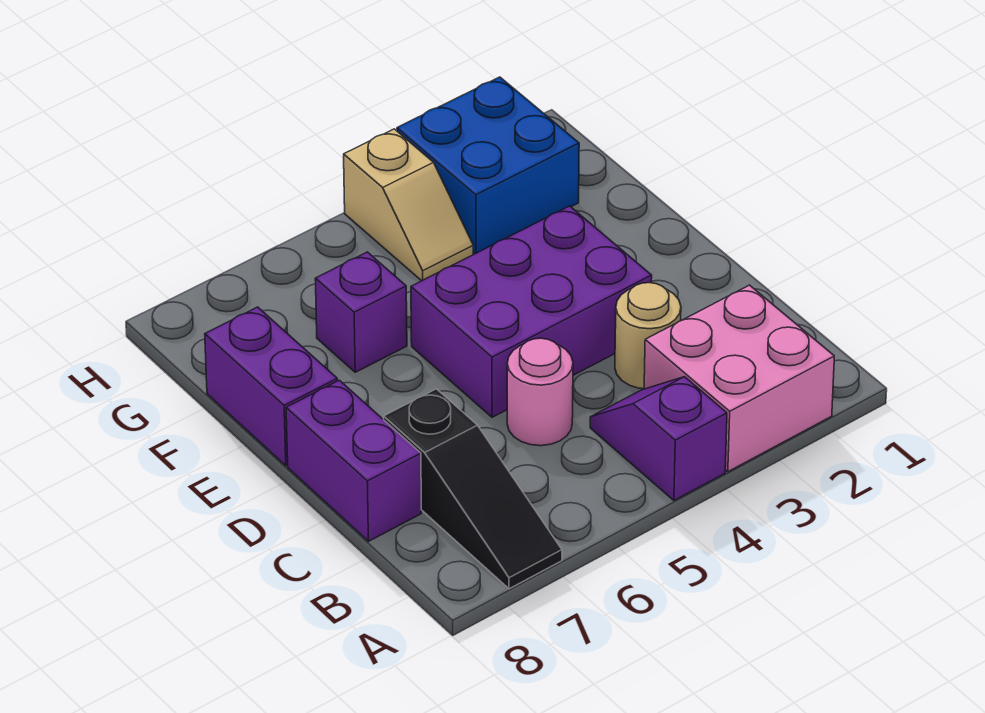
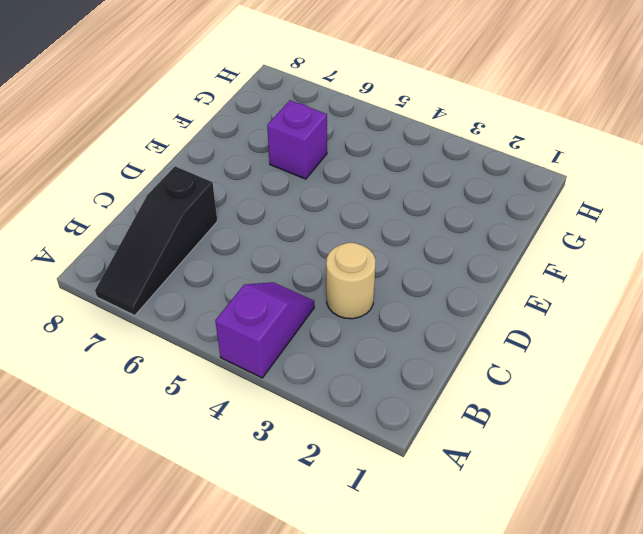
none -> pink 2x2 brick [644,285,834,472]
none -> pink 1x1 round brick [507,338,573,446]

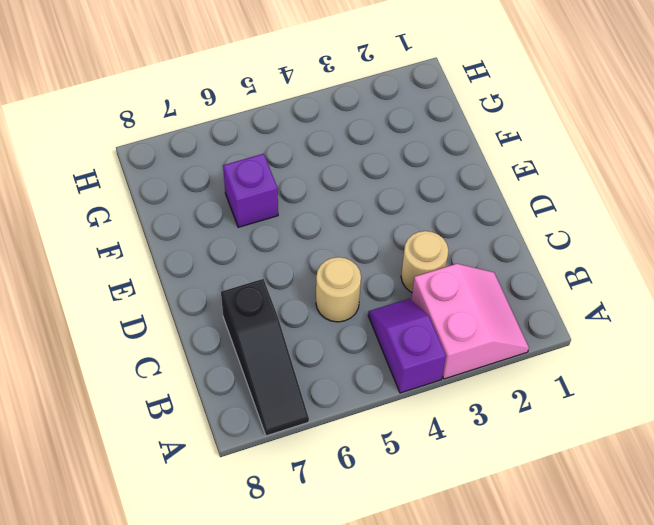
pink 2x2 slope [411,264,529,379] -> pink 2x2 brick [644,285,834,472]
tan 1x1 round brick [316,257,361,322] -> pink 1x1 round brick [507,338,573,446]
none -> purple 1x2 brick [286,380,421,541]
none -> purple 2x3 brick [411,206,652,417]

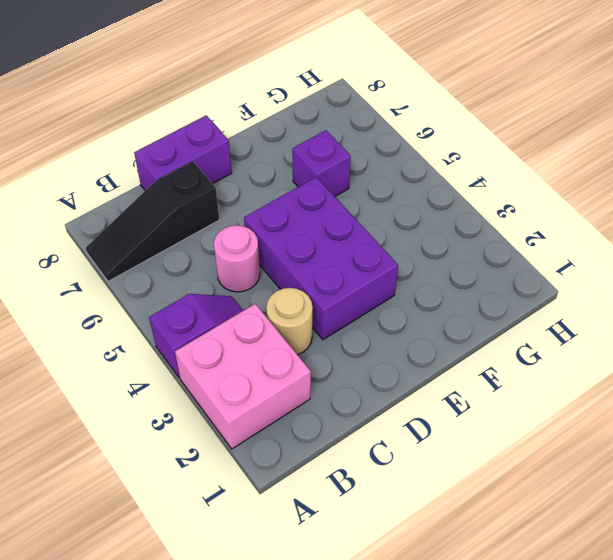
none -> purple 1x2 brick [205,307,337,466]
none -> blue 2x2 brick [397,77,579,254]

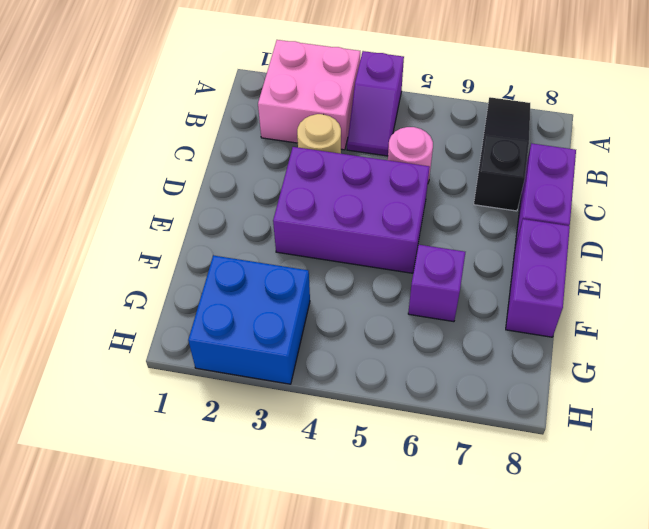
none -> tan 1x2 slope [344,129,473,281]

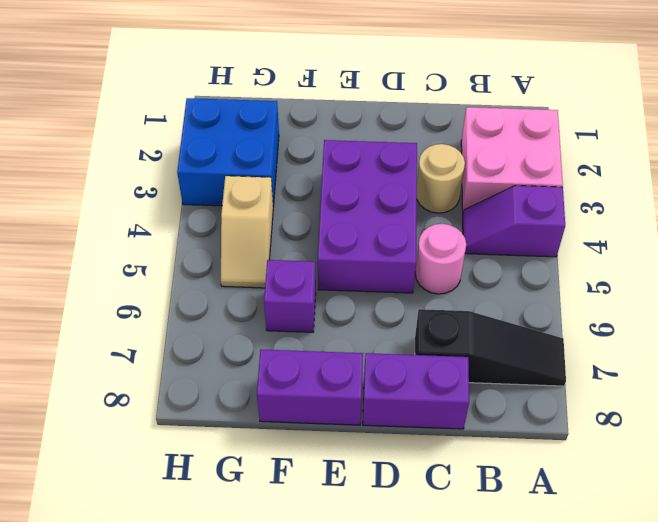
tan 1x2 slope [221,176,273,288] -> tan 1x2 slope turned to [344,129,473,281]

